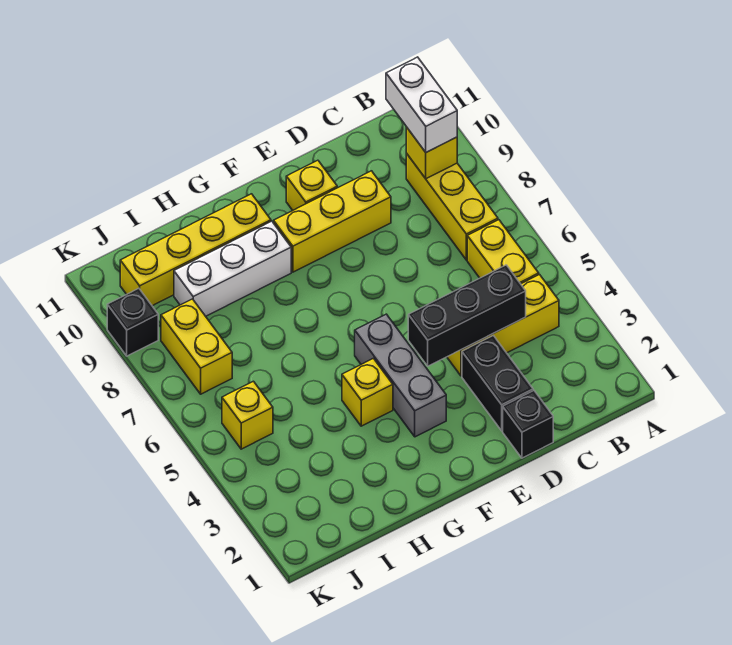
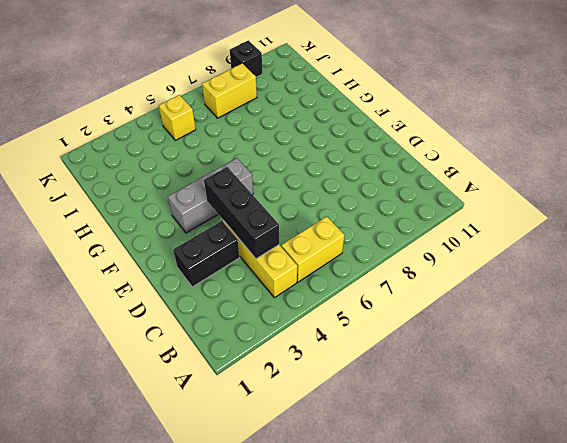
none -> yellow 1x3 brick [406,153,498,260]
none -> black 1x1 brick [503,390,553,458]
none -> yellow 1x3 brick [274,171,391,272]

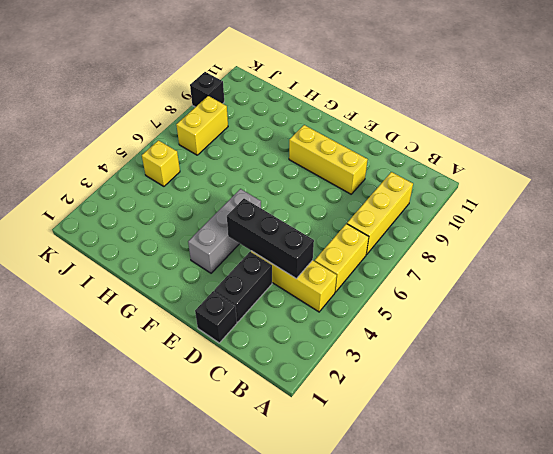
none -> yellow 1x1 brick [286,160,337,210]
none -> yellow 1x1 brick [342,358,393,426]
none -> white 1x3 brick [174,221,291,316]

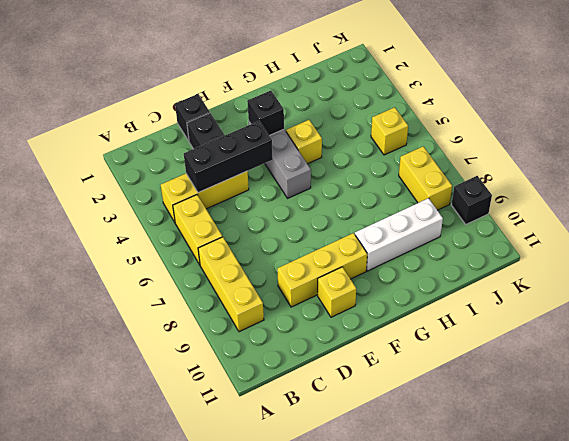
black 1x1 brick [247,91,284,136] -> none
none -> yellow 1x4 brick [120,194,271,306]
none -> yellow 1x1 brick [406,127,457,179]
none -> white 1x2 brick [386,57,457,152]

